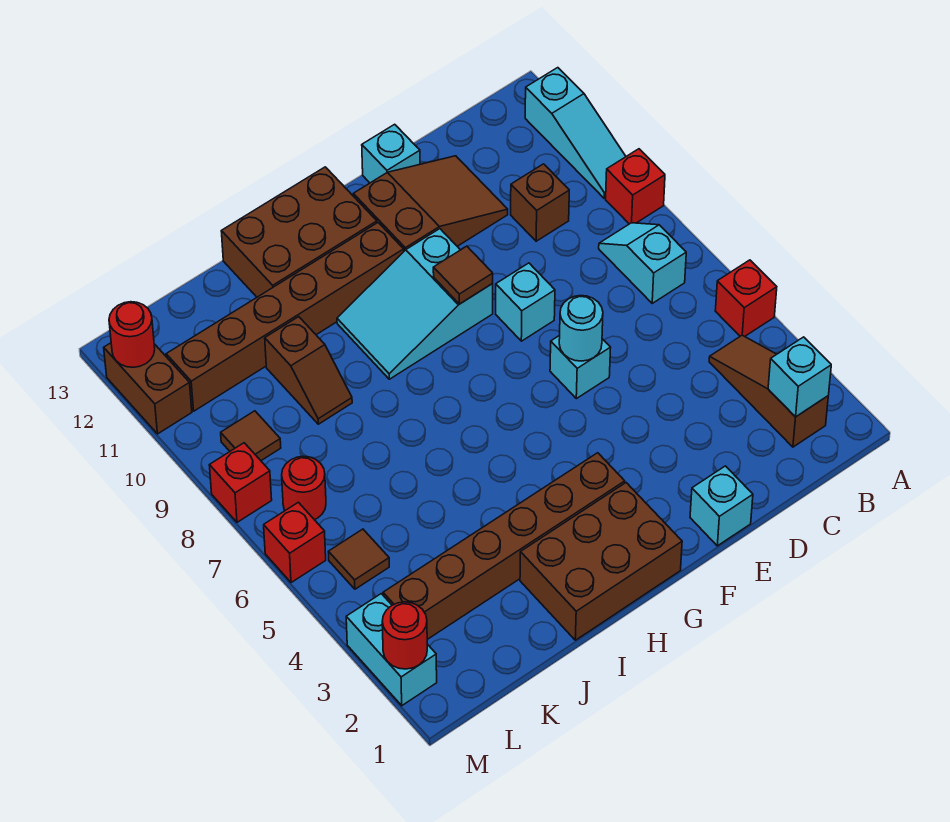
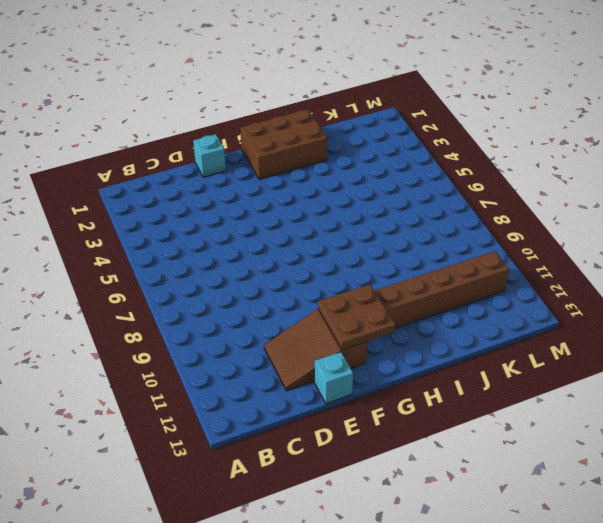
brown 2x2 plate [318,285,395,350] -> none
none -> red 1x1 brick [715,260,777,336]
none -> red 1x1 brick [606,149,665,224]
none -> cyan 1x3 slope [525,68,626,198]

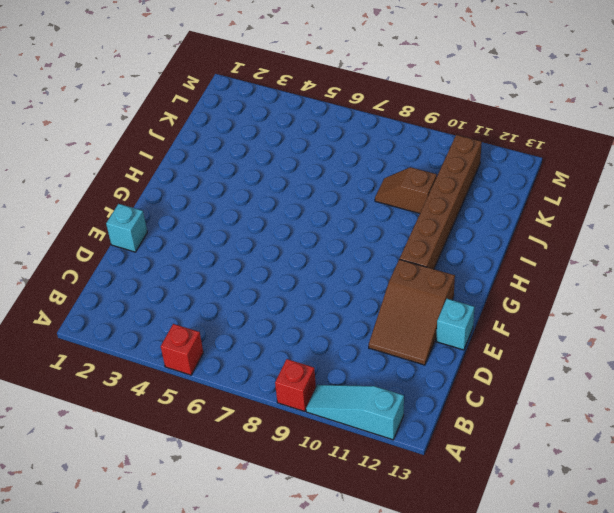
none -> brown 1x3 slope [709,335,828,447]
none -> cyan 1x2 slope [599,223,686,303]
none -> brown 1x1 brick [511,164,569,241]

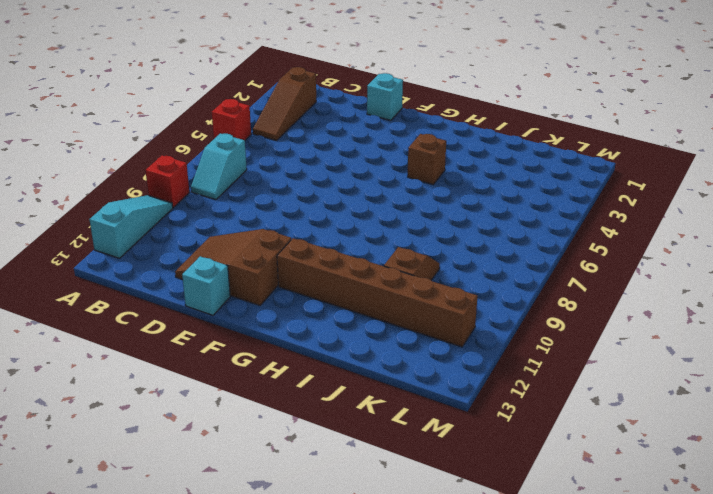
brown 1x1 brick [408,134,446,184] -> brown 1x1 brick moved to [511,164,569,241]
none -> cyan 1x1 brick [550,335,611,399]
none -> cyan 1x1 brick [496,263,555,341]
none -> cyan 2x3 slope [337,229,493,379]

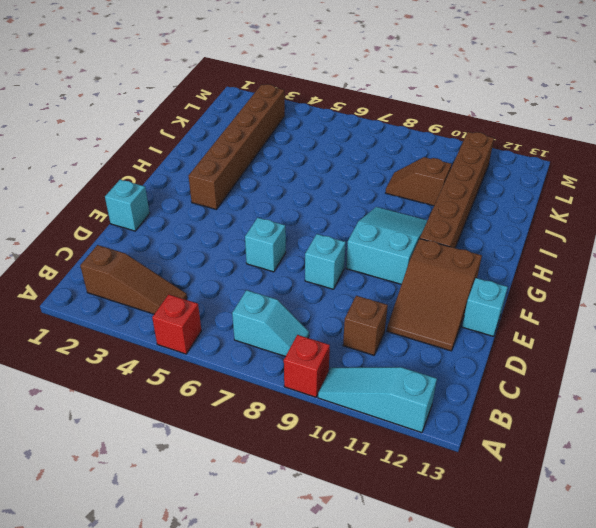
none -> brown 2x3 brick [520,483,682,640]
none -> brown 2x3 brick [221,167,377,297]
none -> brown 1x1 tile [328,529,389,589]

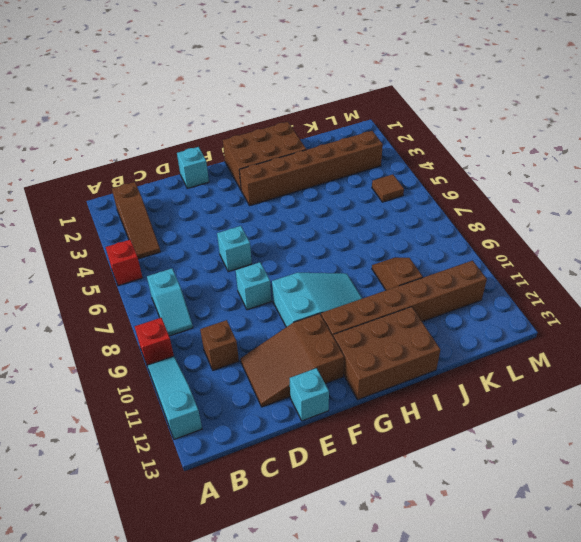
none -> red 1x1 round brick [282,456,326,520]
none -> brown 1x1 tile [221,411,281,461]
none -> cyan 1x2 brick [346,594,437,706]

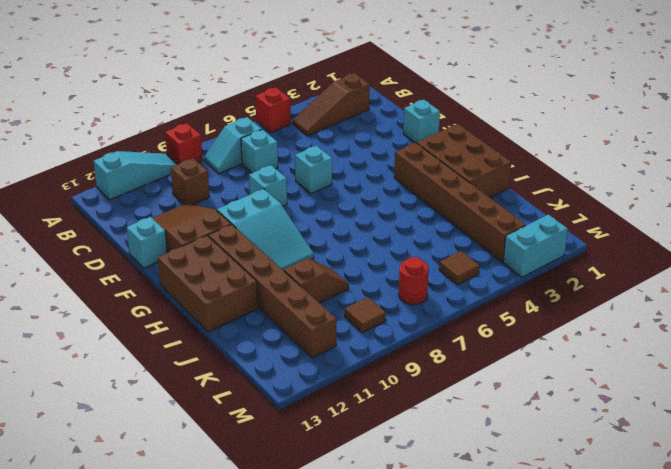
cyan 1x1 brick [241,130,278,173] -> cyan 1x1 brick moved to [768,337,831,417]
none -> red 1x1 brick [264,502,326,583]
none -> red 1x1 brick [209,443,272,522]
none -> brown 1x2 brick [104,343,192,434]

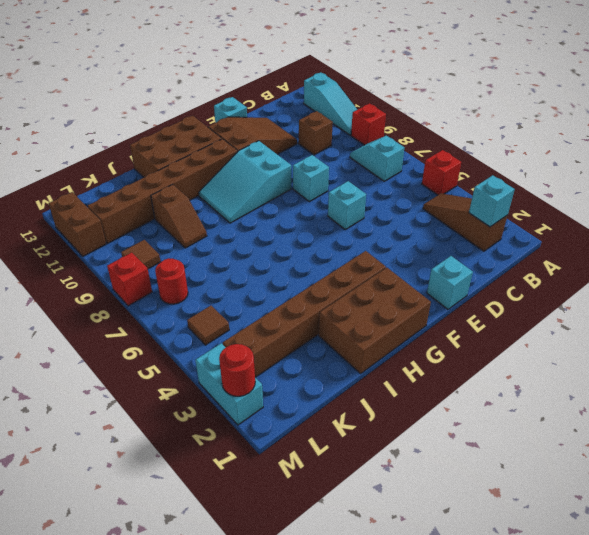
none -> red 1x1 brick [264,502,326,583]
none -> cyan 1x1 round brick [559,296,603,361]
none -> brown 1x1 tile [433,246,493,304]

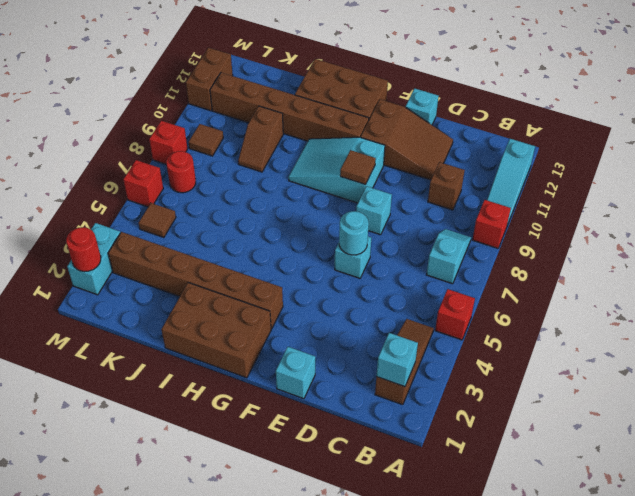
none -> red 1x1 round brick [109,302,155,367]

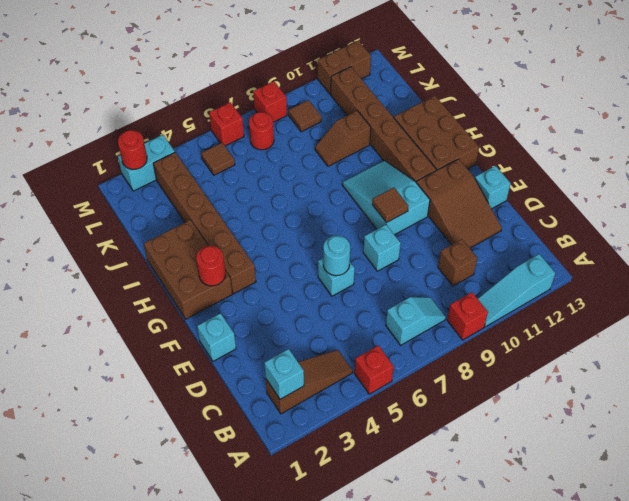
red 1x1 round brick [196,246,225,286] -> red 1x1 round brick moved to [109,302,155,367]

